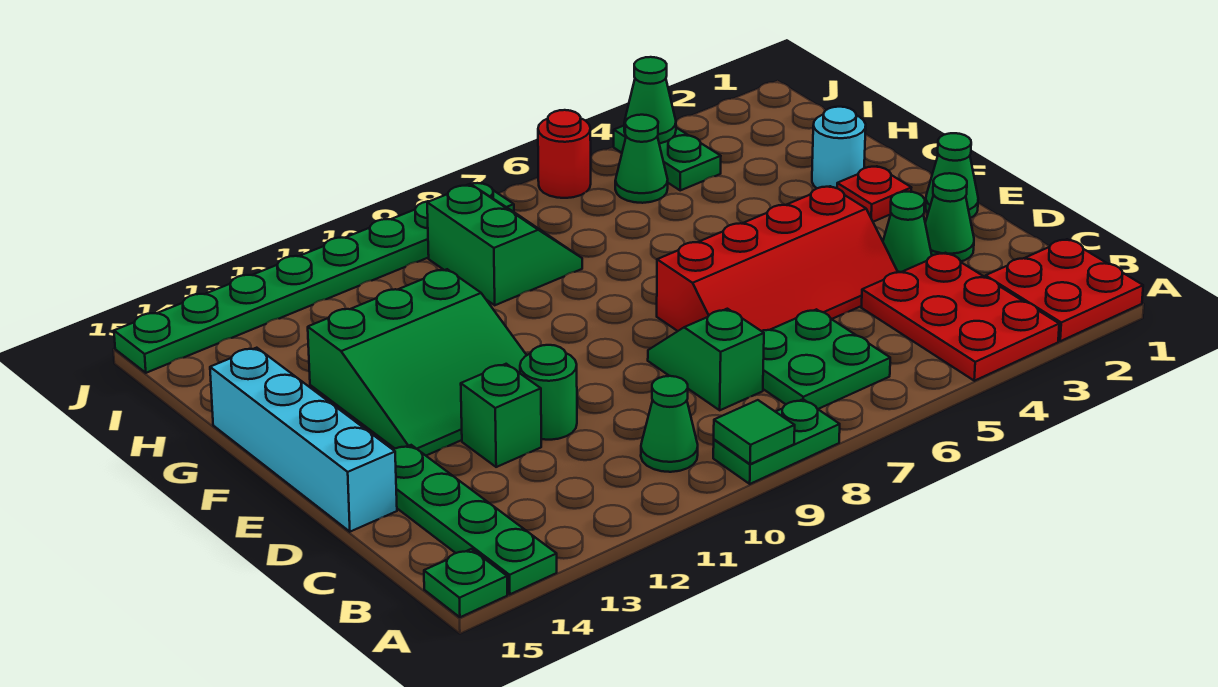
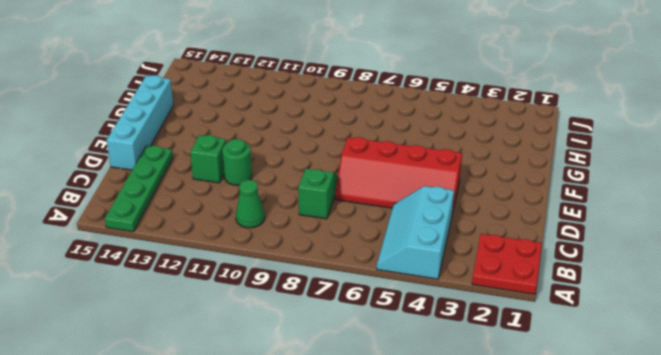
cyan 2x3 slope [377,186,454,279] -> red 2x3 plate [862,253,1059,381]
none -> green 1x2 plate [713,399,840,484]
none -> green 1x1 plate [424,549,507,617]
none -> green 2x2 plate [762,309,890,409]

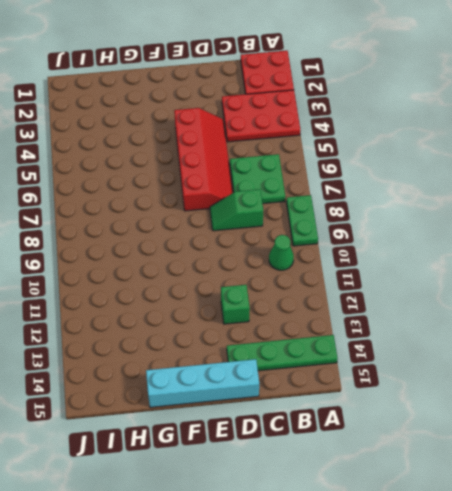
none -> green 1x1 plate [424,549,507,617]
none -> green 1x1 cone [925,173,974,261]
none -> green 1x1 cone [883,192,932,272]

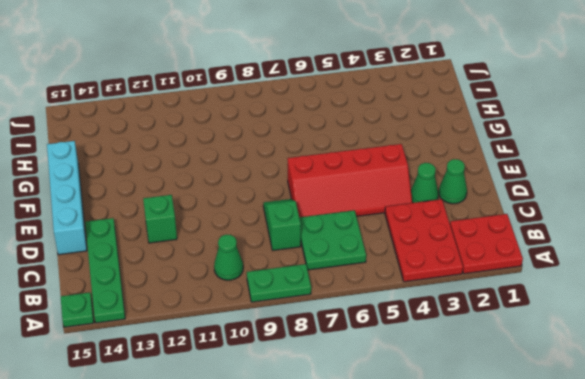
none -> green 1x1 round brick [520,345,577,440]
none -> green 1x1 cone [925,133,978,218]
none -> green 3x3 slope [308,269,527,455]

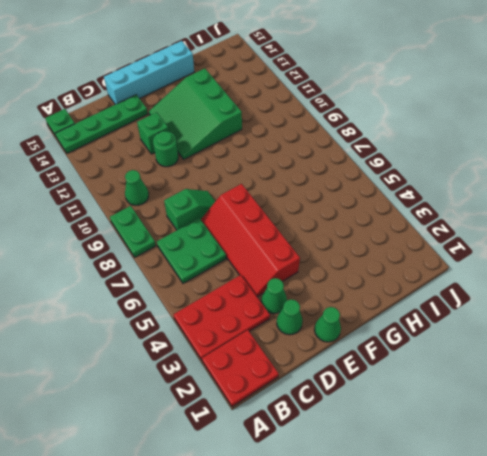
none -> red 1x1 plate [837,166,911,222]
none -> cyan 1x1 round brick [812,107,866,188]
none -> green 2x2 slope [427,185,582,305]

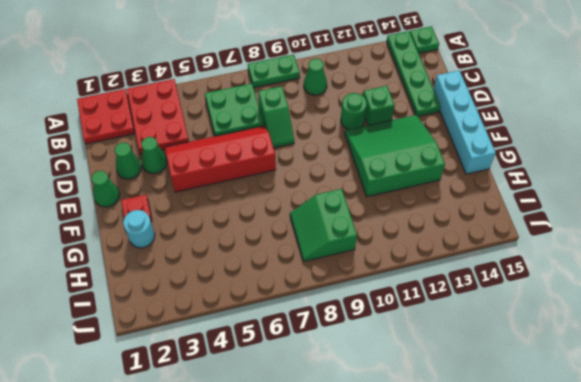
none -> green 1x2 plate [614,126,721,190]
none -> green 1x1 cone [615,115,668,203]
none -> red 1x1 round brick [538,110,591,198]

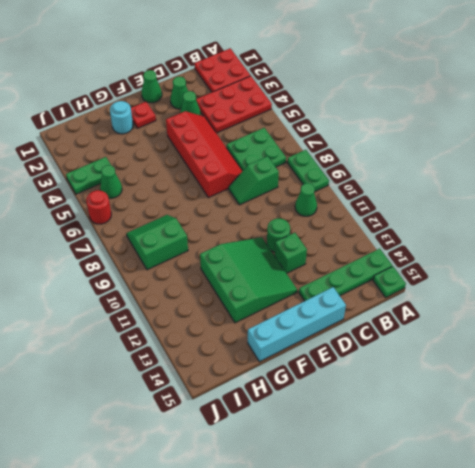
none -> green 1x8 plate [114,183,514,373]
none -> green 1x1 tile [714,400,795,464]
none -> green 1x1 cone [624,57,676,144]

